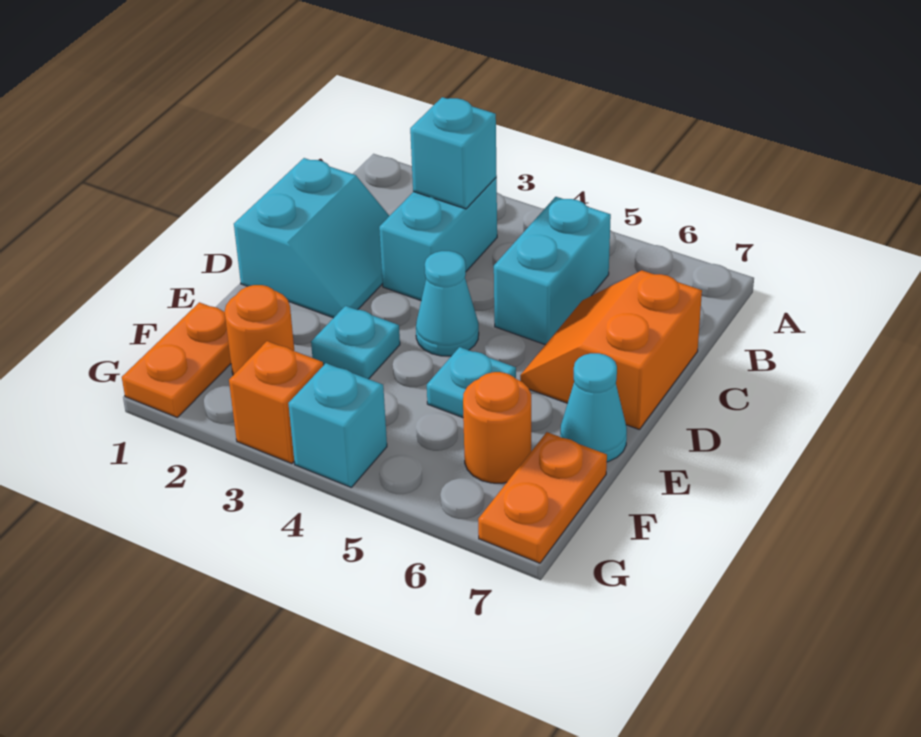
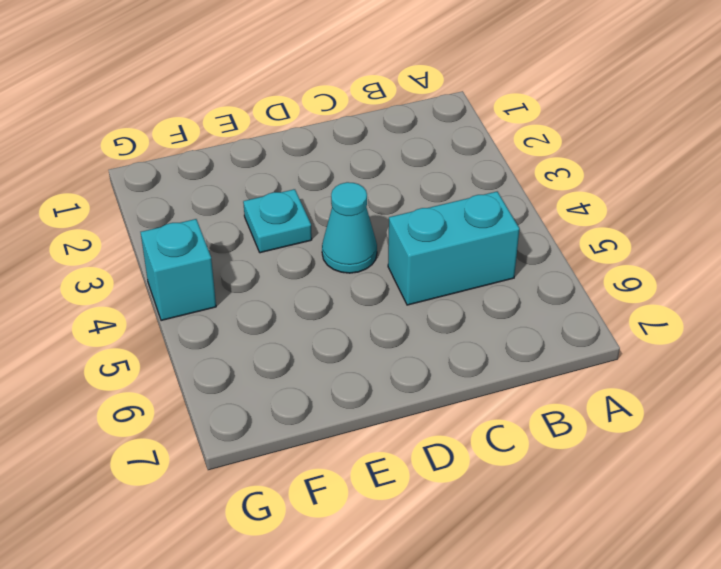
none -> cyan 1x2 brick [379,178,497,300]
none -> cyan 2x2 slope [234,158,389,318]
none -> orange 2x2 slope [520,270,702,430]

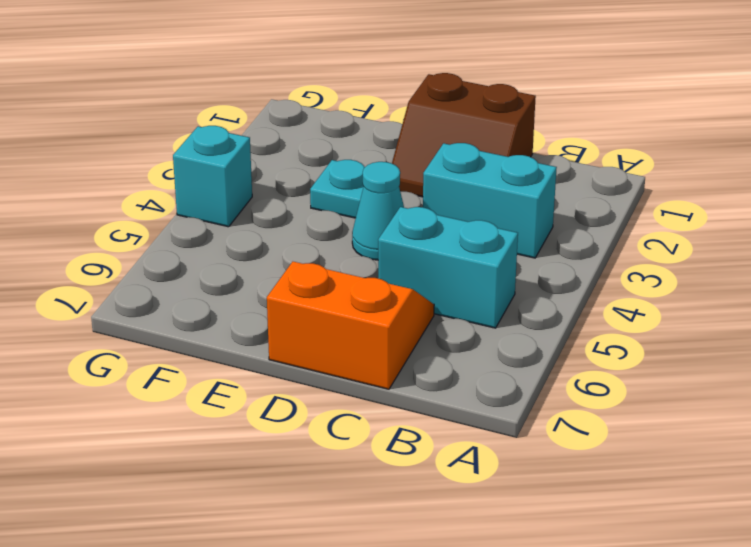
brown 2x2 slope [392,73,536,197] -> cyan 2x2 slope [234,158,389,318]
none -> cyan 1x1 plate [427,347,516,418]
none -> cyan 1x1 cone [560,353,627,462]
none -> orange 1x2 plate [122,302,231,417]

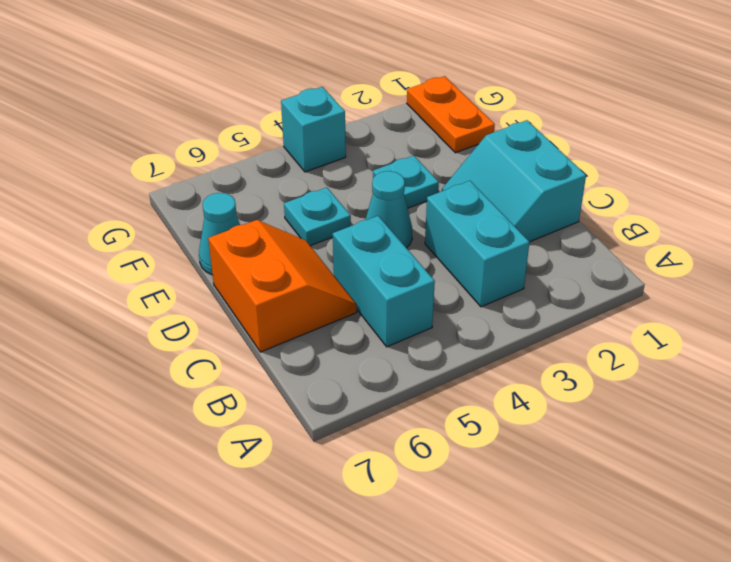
none -> orange 1x1 round brick [225,285,294,375]
none -> orange 1x1 round brick [463,372,531,483]
none -> orange 1x2 plate [478,432,607,563]

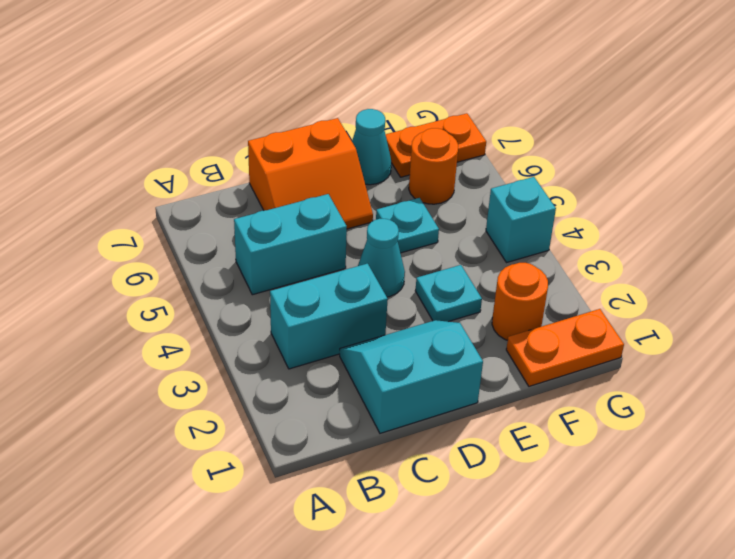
none -> orange 1x1 brick [229,341,323,464]
none -> cyan 1x1 brick [410,97,497,209]

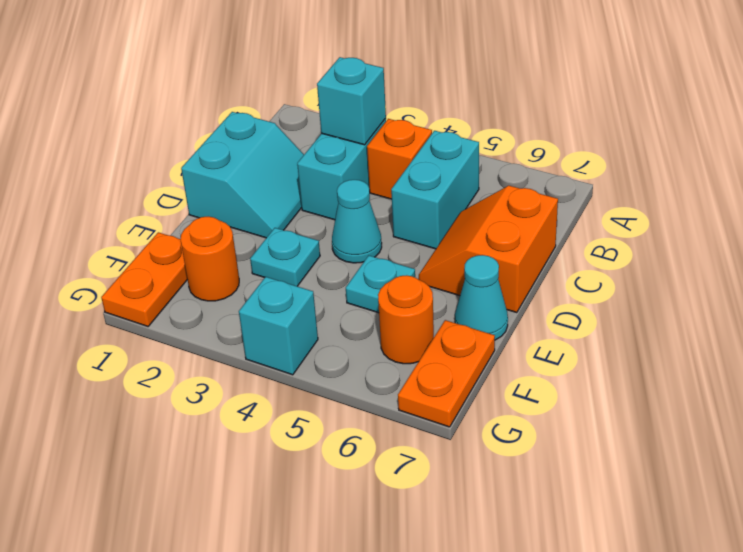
orange 1x1 brick [367,119,432,199] -> orange 1x1 brick moved to [229,341,323,464]

